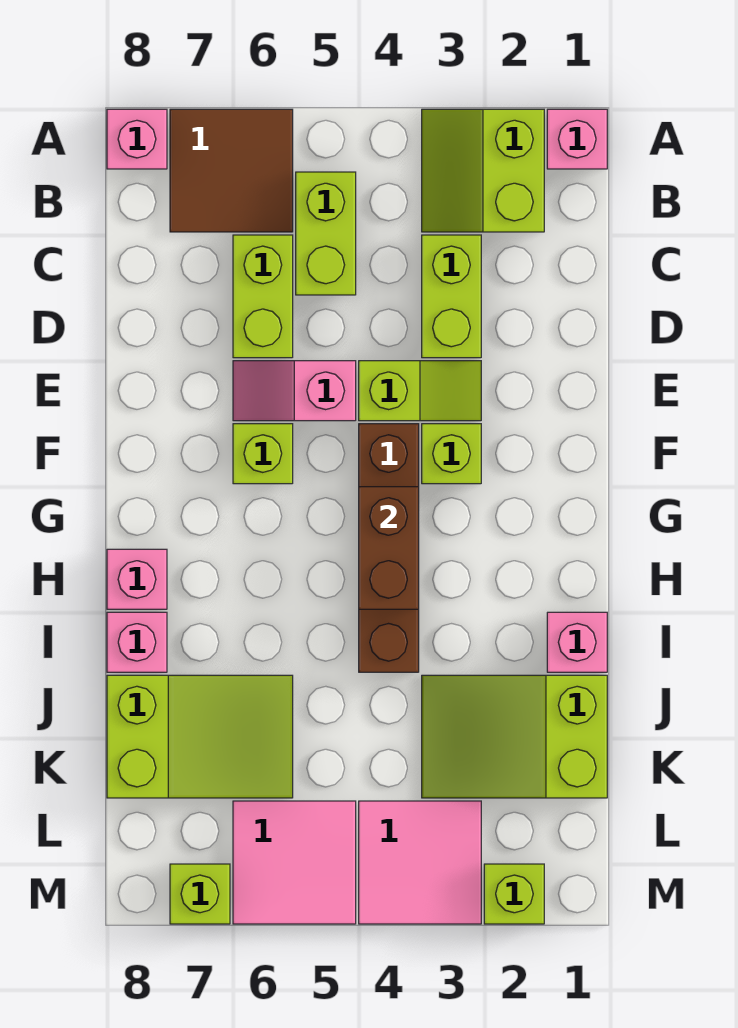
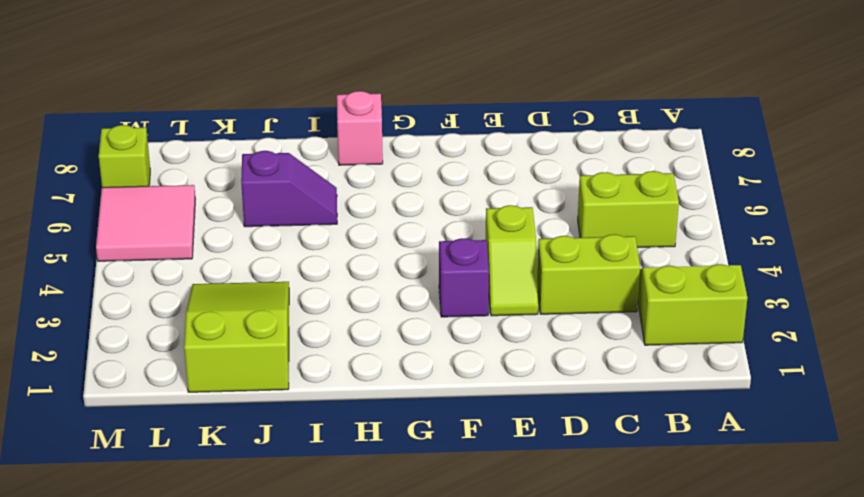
purple 1x1 brick [439,238,489,317] -> lime 1x1 brick [422,424,481,484]
purple 1x2 slope [241,151,337,227] -> lime 2x3 slope [107,675,293,798]
none -> pink 1x1 brick [547,109,607,169]
none -> brown 2x2 tile [170,109,293,232]
none -> pink 1x1 brick [107,109,167,169]

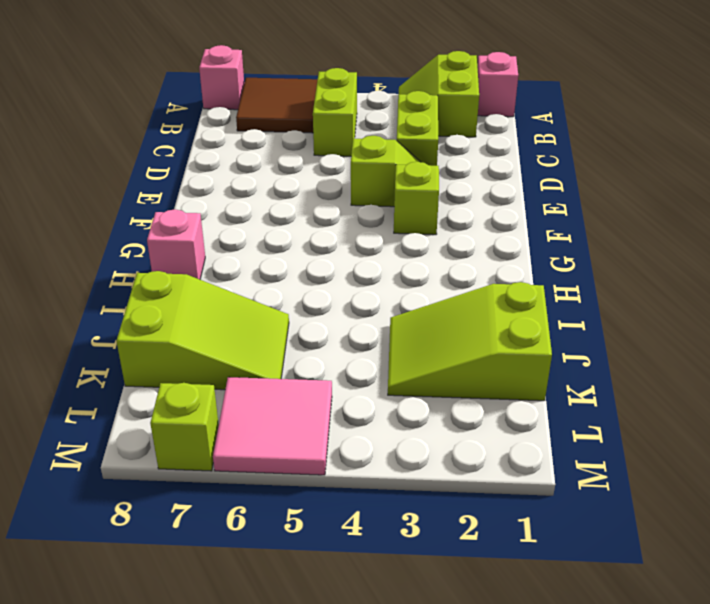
none -> lime 1x2 brick [233,235,293,358]
none -> pink 1x2 slope [233,361,356,421]
none -> brown 1x4 brick [359,424,419,672]

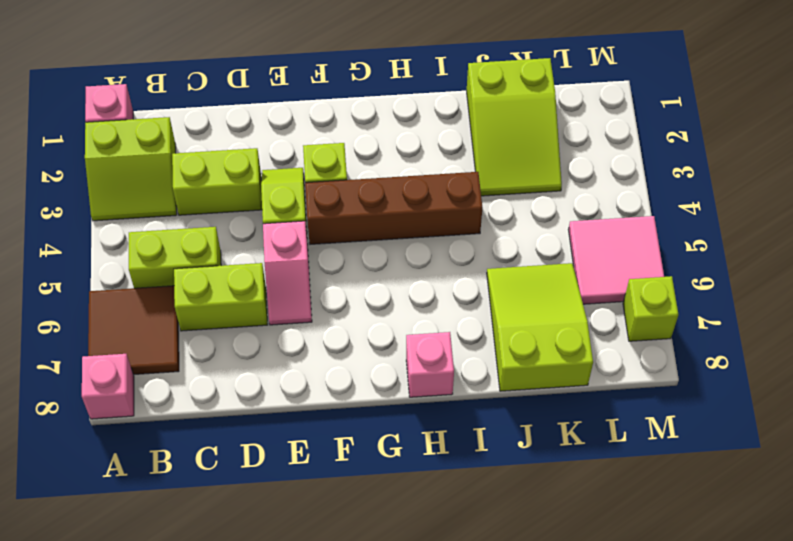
none -> lime 1x1 brick [233,424,293,484]
none -> pink 1x1 brick [547,612,607,672]
none -> pink 1x1 brick [107,612,167,672]

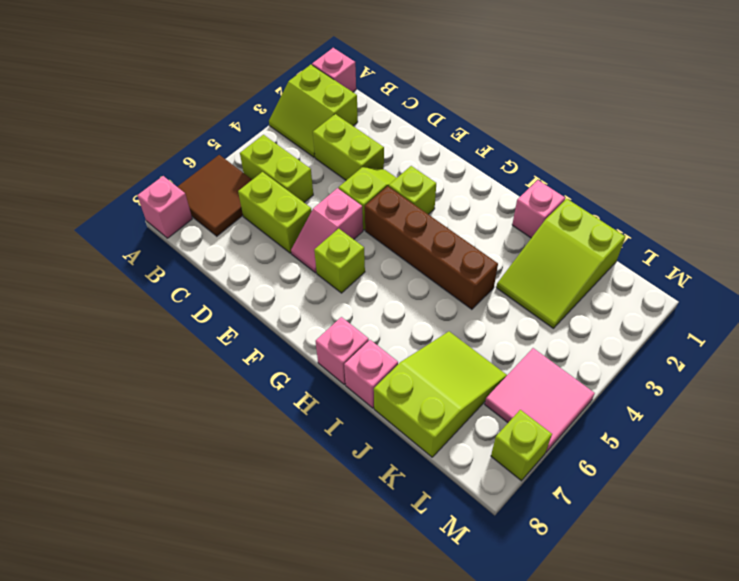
none -> pink 2x2 tile [359,801,481,924]
none -> lime 1x1 brick [484,864,544,924]
none -> brown 1x2 brick [359,487,419,609]

